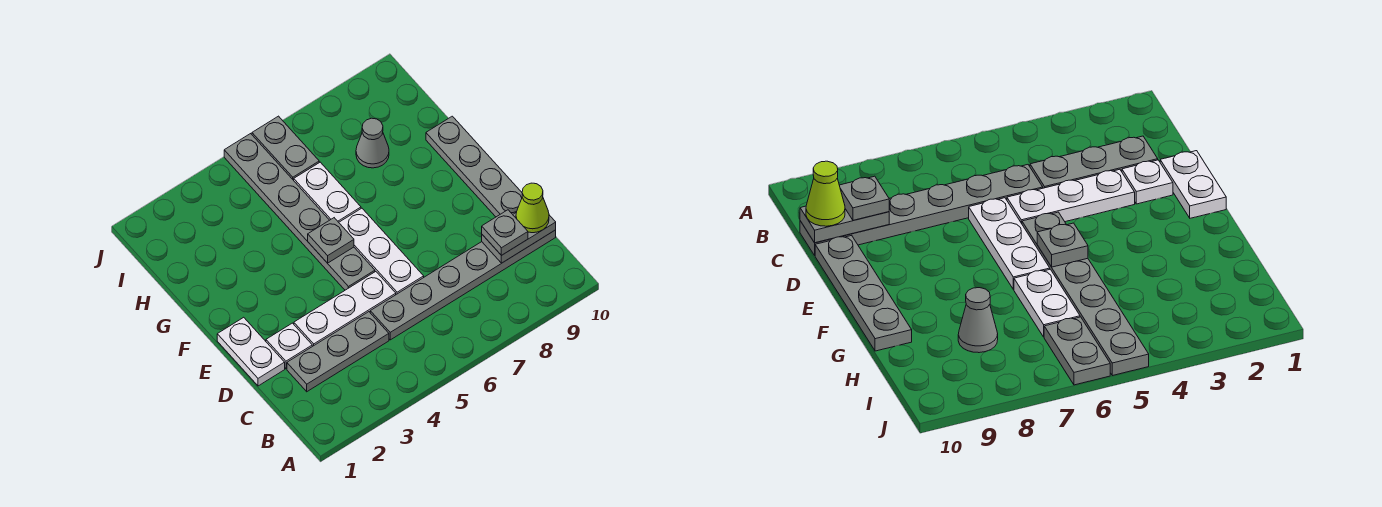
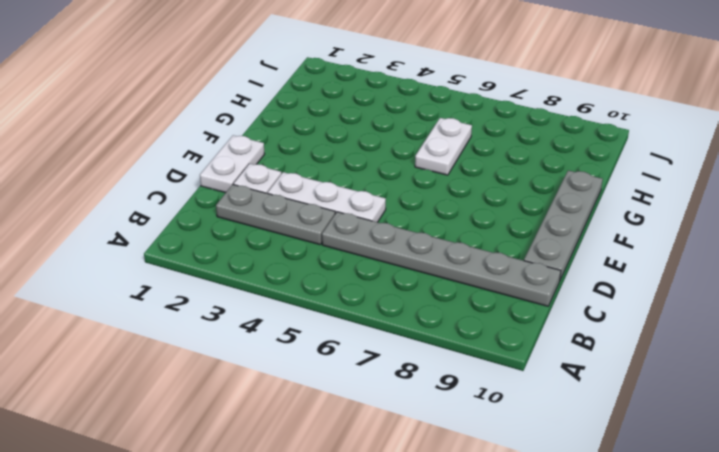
none -> white 1x3 plate [339,208,424,294]
none -> grey 1x6 plate [224,134,375,290]
none -> grey 1x1 cone [356,118,389,168]

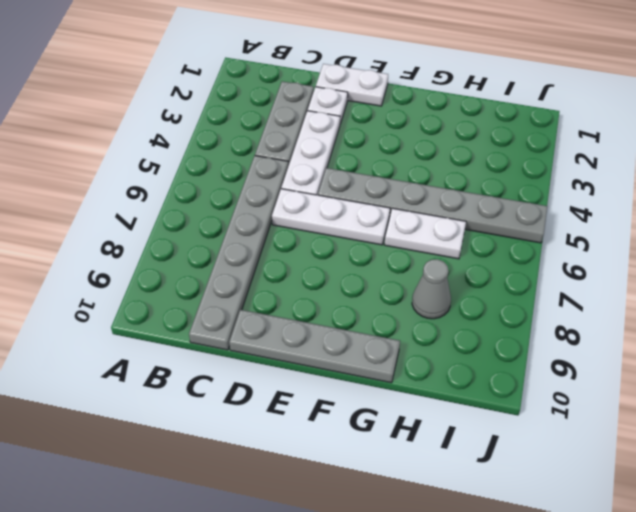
none -> grey 1x2 plate [252,116,319,180]
none -> grey 1x2 plate [482,213,556,263]
none -> grey 1x1 plate [308,218,354,263]

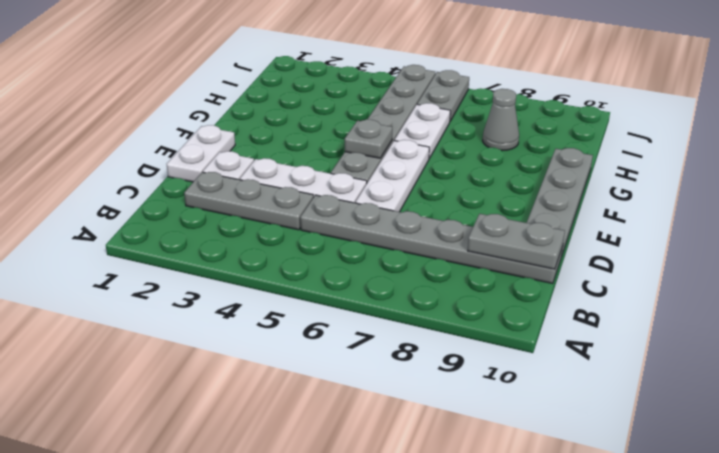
none -> grey 1x1 plate [482,210,528,255]
none -> lime 1x1 cone [516,183,549,233]

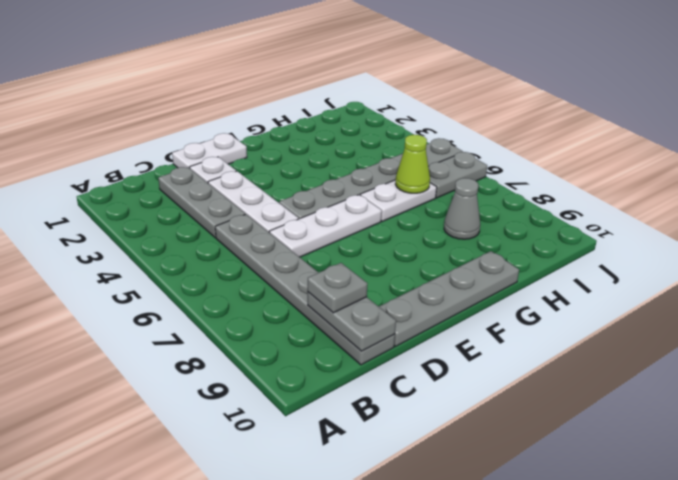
lime 1x1 cone [395,135,430,193] -> lime 1x1 cone moved to [516,183,549,233]
none -> grey 1x1 plate [308,218,354,263]

